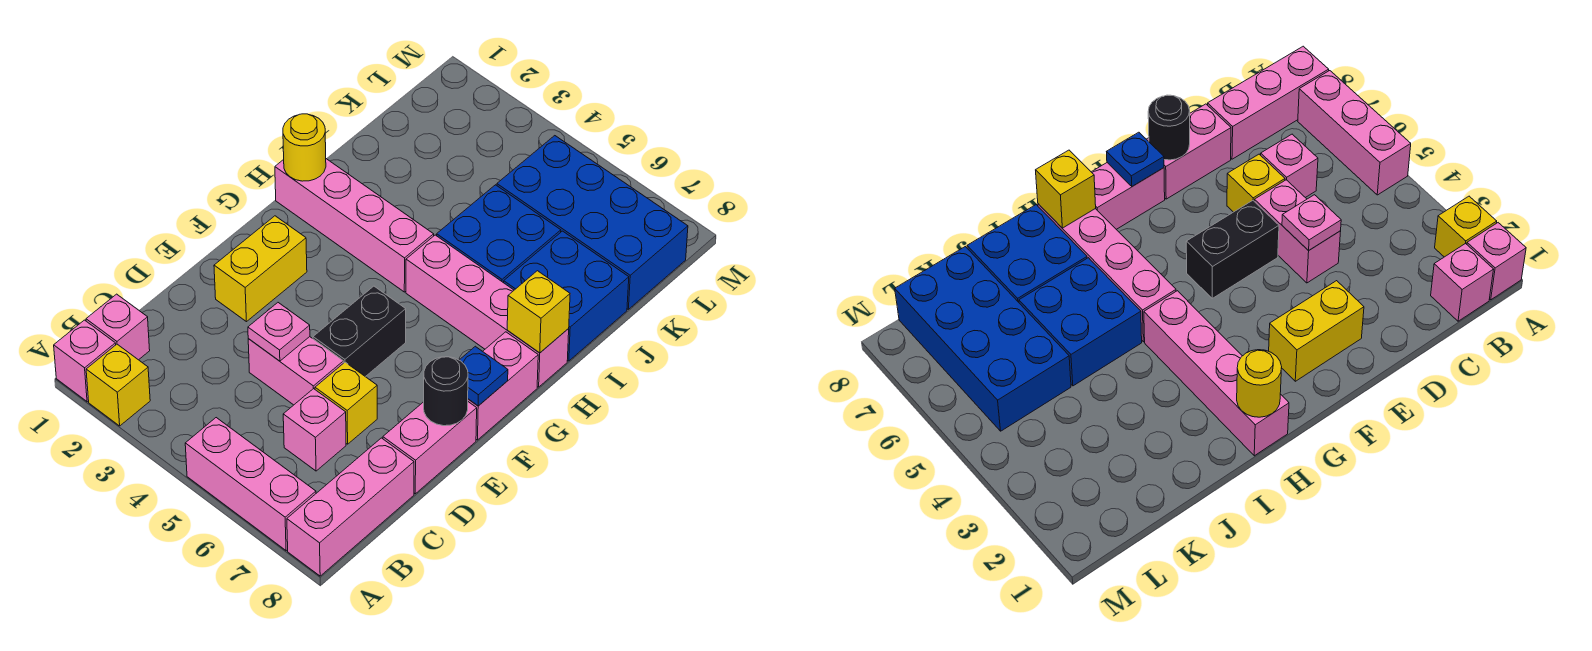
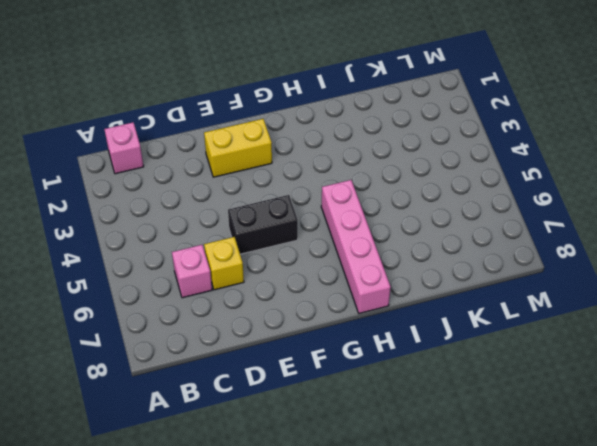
none -> pink 1x1 brick [54,320,116,402]
none -> yellow 1x1 brick [86,344,150,426]
none -> pink 1x3 brick [185,418,316,551]

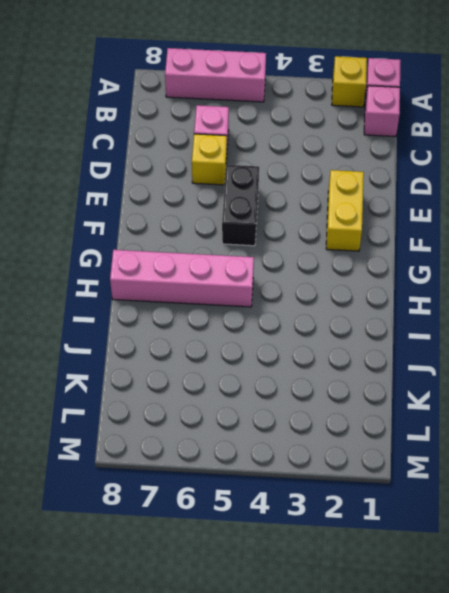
none -> pink 1x3 brick [287,438,414,576]
none -> pink 1x2 brick [248,337,343,405]
none -> pink 1x2 brick [383,402,477,494]

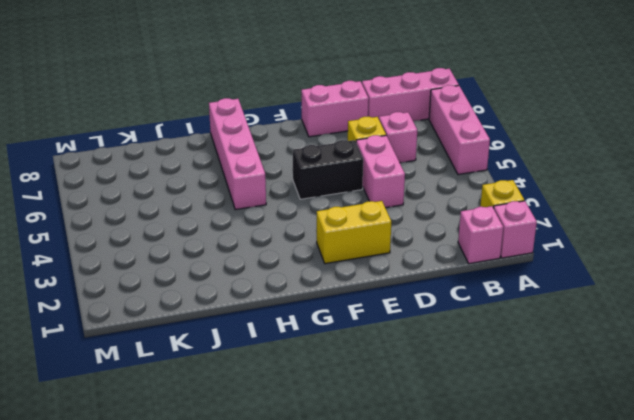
none -> pink 1x2 brick [468,332,538,440]
none -> pink 1x4 brick [275,159,434,292]
none -> blue 2x2 brick [437,185,561,283]

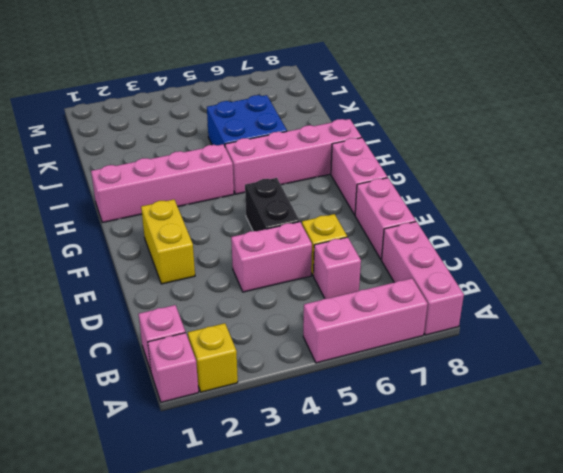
none -> blue 2x2 brick [504,231,629,361]
none -> blue 2x4 brick [497,136,688,309]
none -> pink 1x1 plate [248,303,310,361]

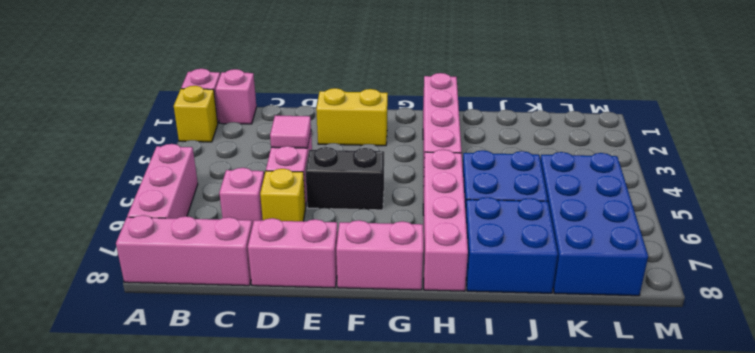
pink 1x1 tile [270,116,311,148] -> pink 1x1 plate [248,303,310,361]
none -> black 1x1 round brick [424,357,468,426]
none -> blue 1x1 plate [459,346,508,406]
none -> yellow 1x1 round brick [283,114,326,181]

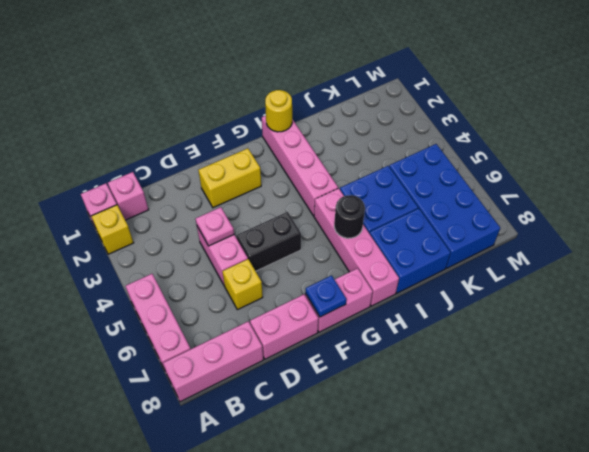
black 1x1 round brick [334,195,365,238] -> black 1x1 round brick moved to [424,357,468,426]
none -> pink 1x1 brick [283,389,346,471]
none -> yellow 1x1 brick [507,271,570,353]

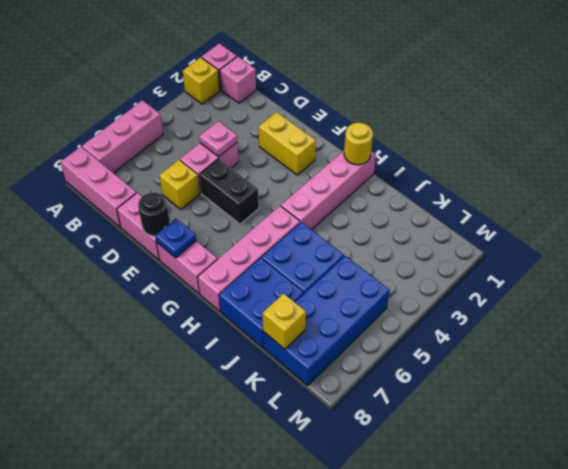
yellow 1x1 brick [263,294,306,349] -> yellow 1x1 brick moved to [507,271,570,353]
none -> pink 1x1 brick [283,389,346,471]

